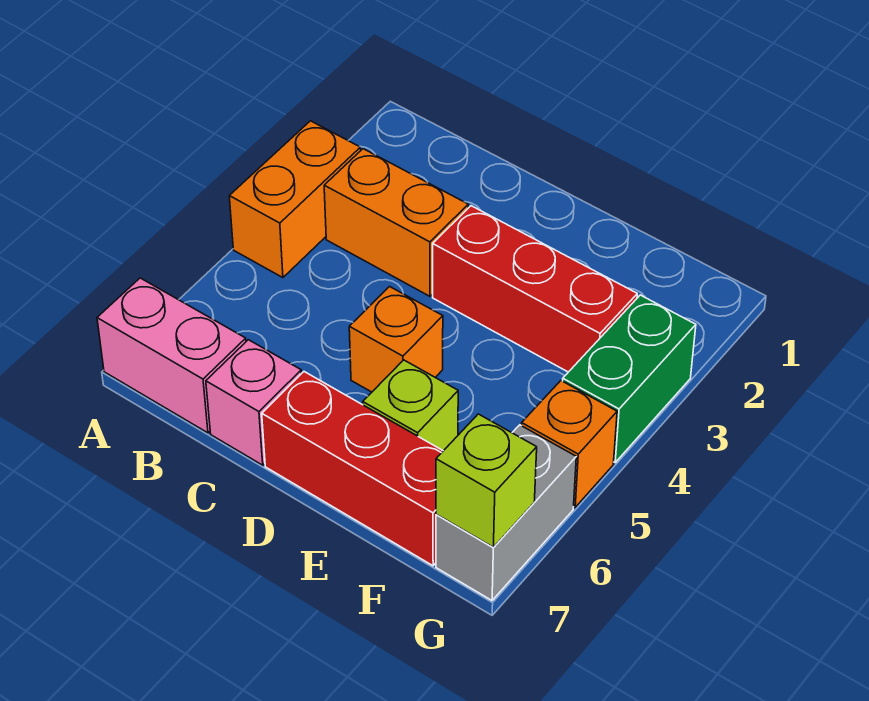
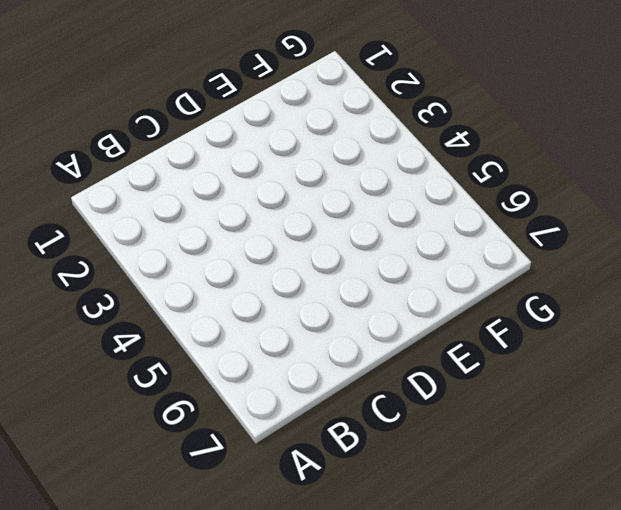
none -> orange 1x2 brick [229,121,361,278]
none -> pink 1x2 brick [97,278,246,433]
none -> orange 1x2 brick [324,149,468,296]

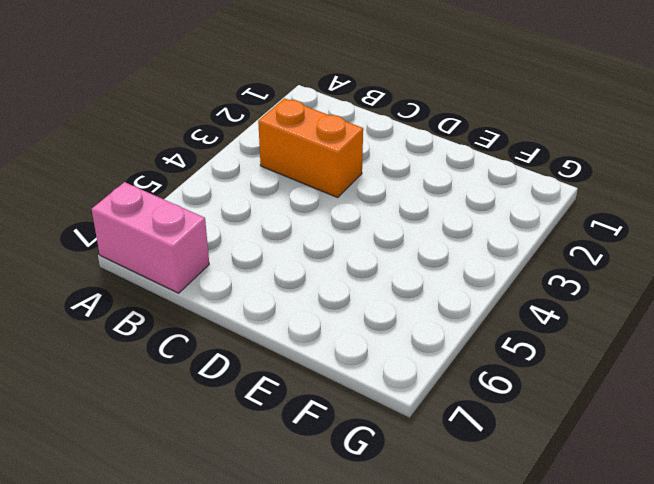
none -> orange 1x2 brick [229,121,361,278]
none -> pink 1x1 brick [206,340,301,465]
none -> red 1x3 brick [433,206,637,372]

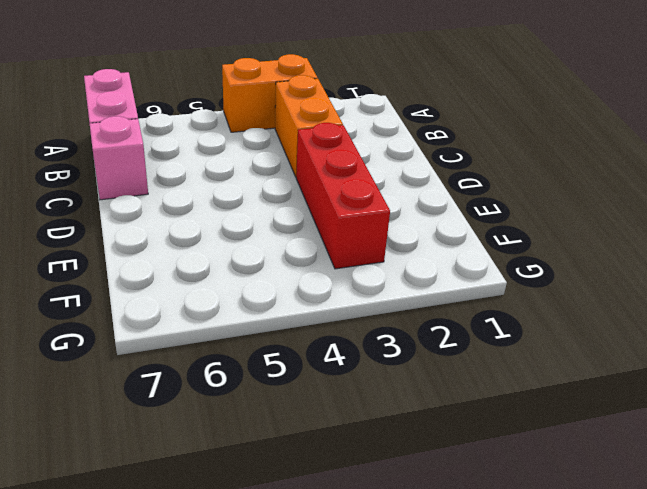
none -> orange 1x1 brick [349,287,443,392]
none -> red 1x3 brick [262,372,443,566]
none -> lime 1x1 brick [363,360,458,451]

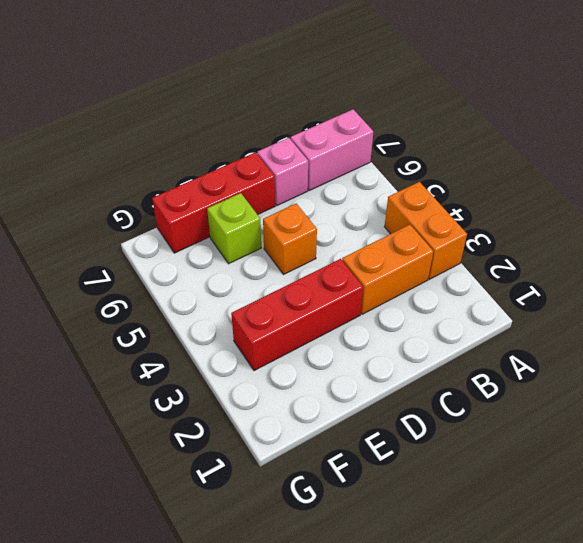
none -> green 1x2 brick [563,295,696,462]
none -> orange 1x1 brick [522,381,617,507]
none -> grey 1x2 brick [436,425,576,600]

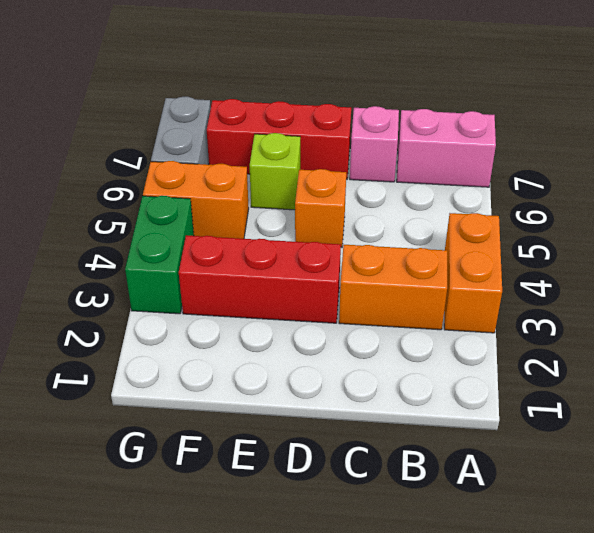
orange 1x2 brick [143,161,249,239] -> orange 1x1 brick [522,381,617,507]
none -> lime 1x1 brick [436,414,537,547]

